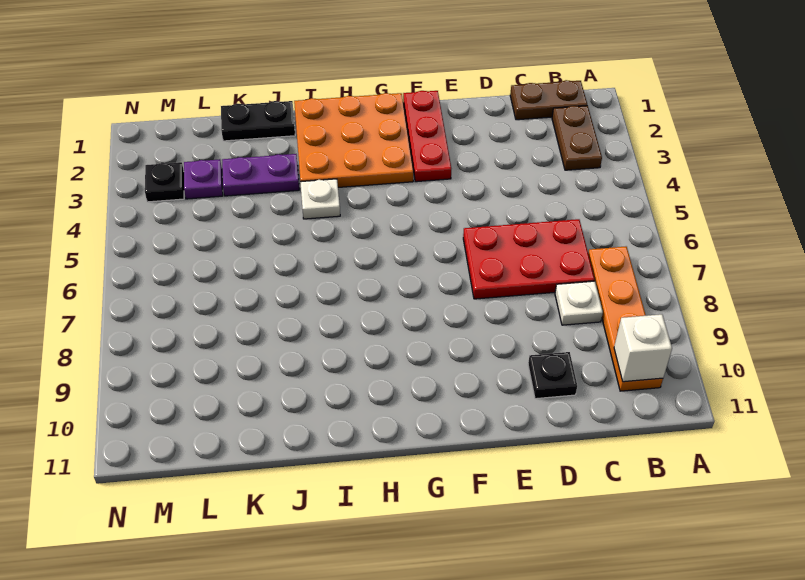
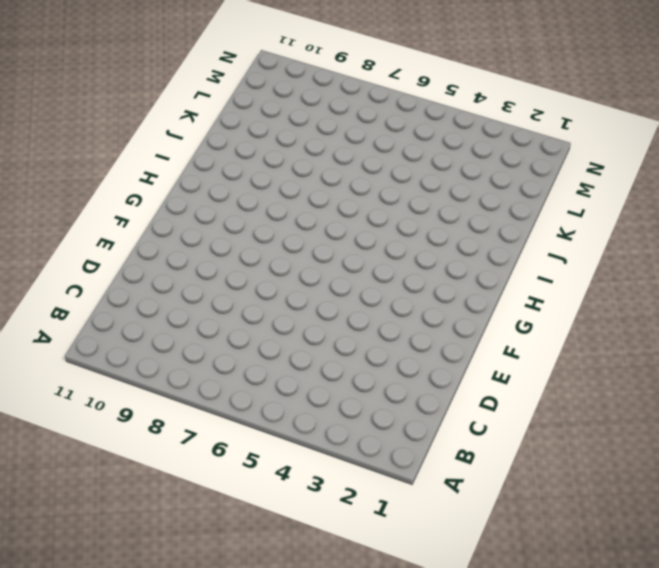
none -> brown 1x2 plate [510,80,587,120]
none -> brown 1x2 plate [552,106,602,170]
none -> orange 1x4 plate [588,247,663,391]

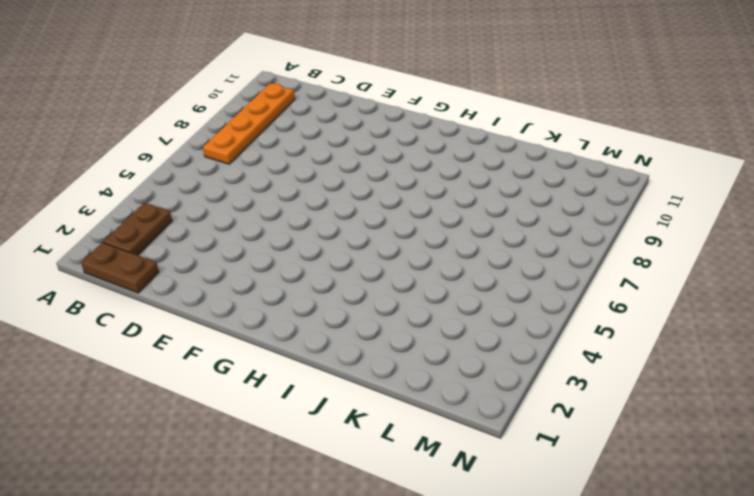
none -> red 2x3 plate [463,219,595,299]
none -> white 1x1 plate [555,281,603,325]
none -> black 1x1 plate [528,352,577,399]

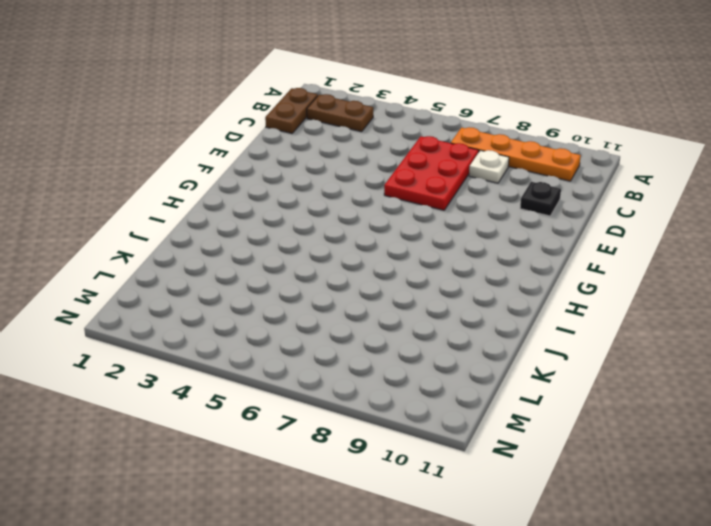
none -> red 1x3 plate [403,91,451,182]
none -> orange 3x3 plate [294,93,413,187]
none -> white 1x1 plate [300,179,340,219]

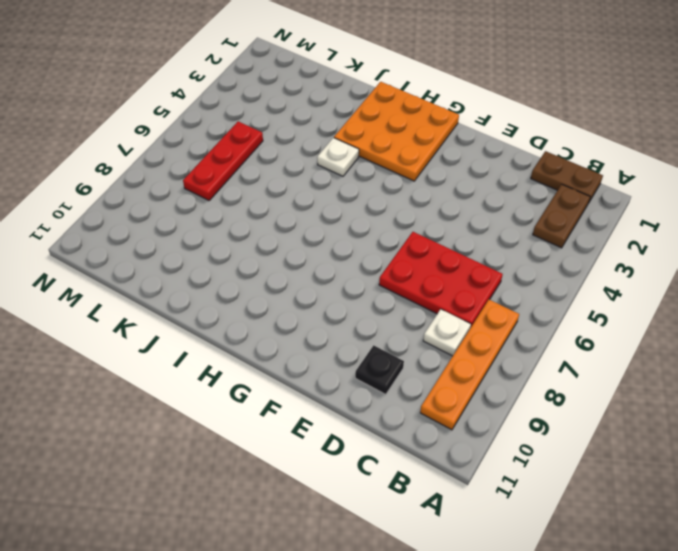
red 1x3 plate [183,121,263,200] -> red 1x3 plate moved to [403,91,451,182]
none -> black 1x2 plate [221,101,295,141]
none -> purple 1x2 plate [222,154,299,196]
none -> purple 1x1 plate [184,159,223,199]

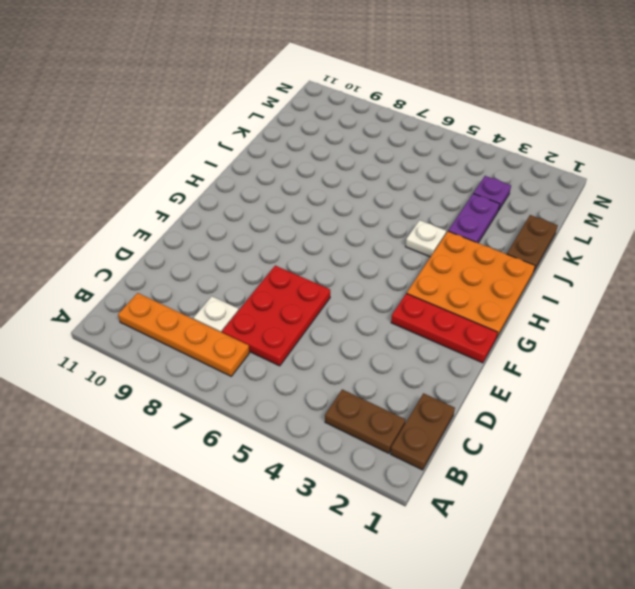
brown 1x2 plate [507,215,558,271] -> black 1x2 plate [221,101,295,141]
none -> black 1x1 plate [528,352,577,399]
none -> black 1x1 plate [145,162,184,202]
none -> white 1x1 brick [614,314,672,382]

